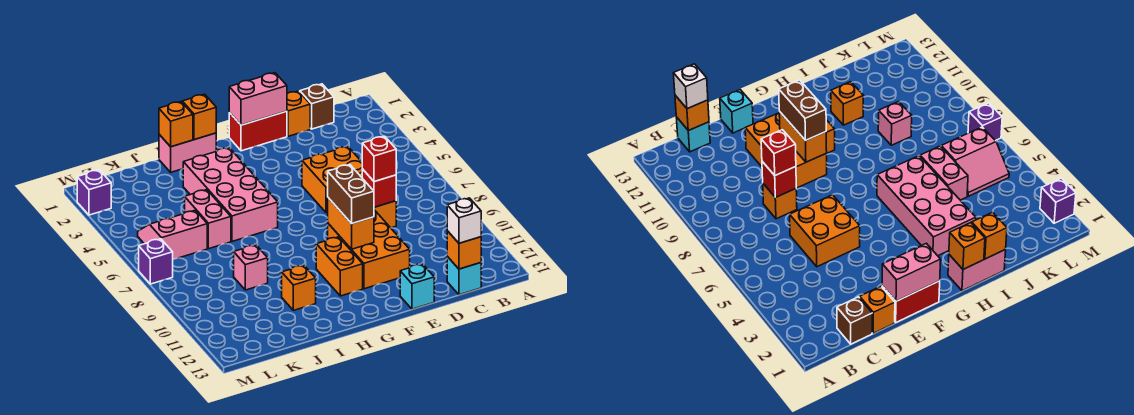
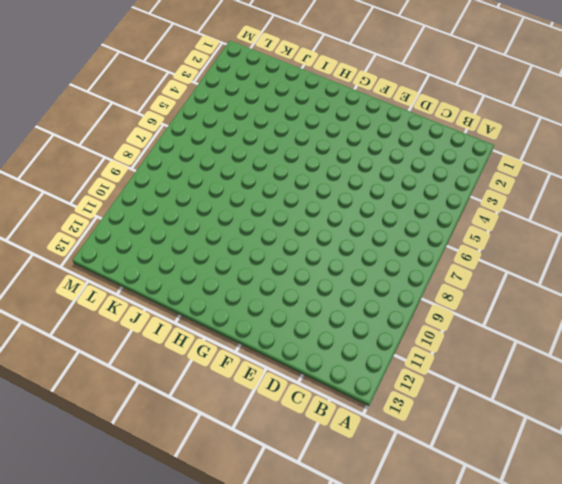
none -> brown 1x1 brick [300,84,334,129]
none -> cyan 1x1 brick [447,257,481,295]
none -> orange 1x1 brick [287,91,310,136]

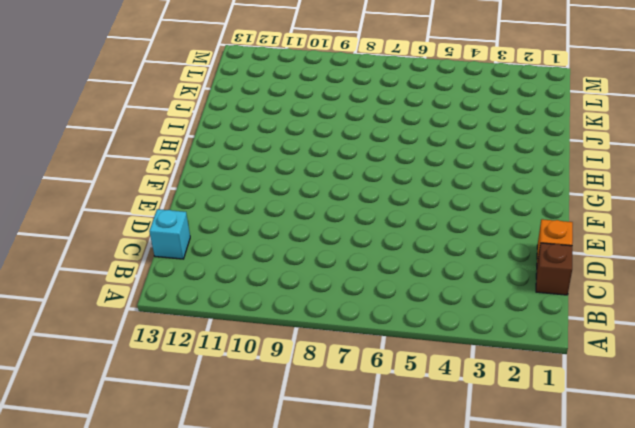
none -> orange 2x2 brick [302,146,362,213]
none -> orange 1x1 brick [374,201,396,228]
none -> red 1x2 brick [229,111,287,151]

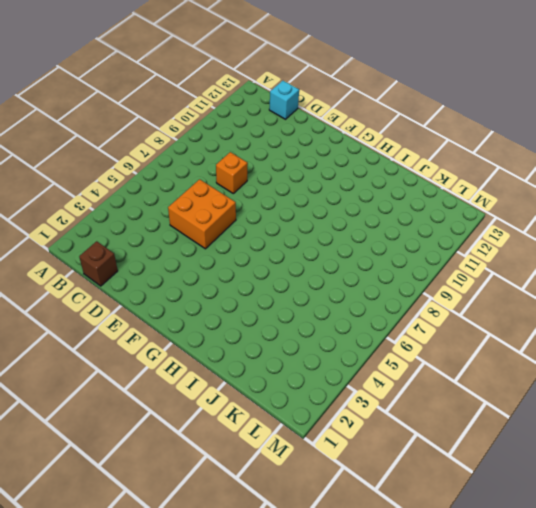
none -> orange 1x1 brick [287,91,310,136]
none -> red 1x2 brick [229,111,287,151]
none -> orange 2x3 brick [328,210,410,289]

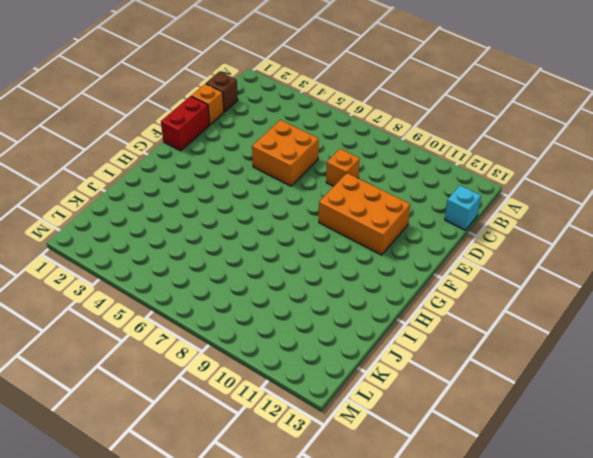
none -> cyan 1x1 brick [400,264,434,309]
none -> orange 1x2 brick [316,237,363,296]
none -> pink 1x2 brick [159,133,216,172]

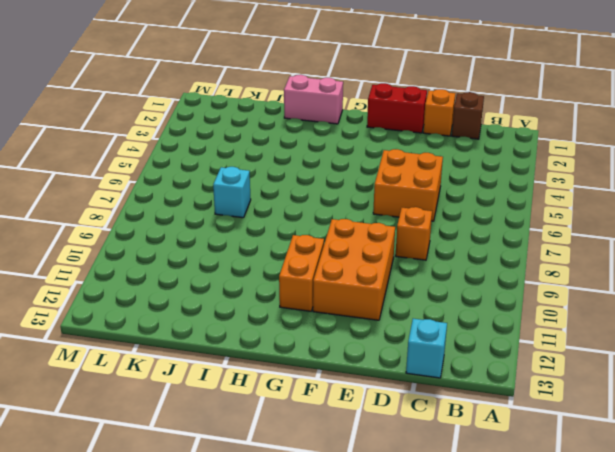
cyan 1x1 brick [213,167,251,218] -> cyan 1x1 brick moved to [400,264,434,309]
none -> pink 2x4 brick [183,148,278,241]
none -> orange 1x1 brick [282,265,316,310]
none -> pink 1x2 brick [185,190,231,249]

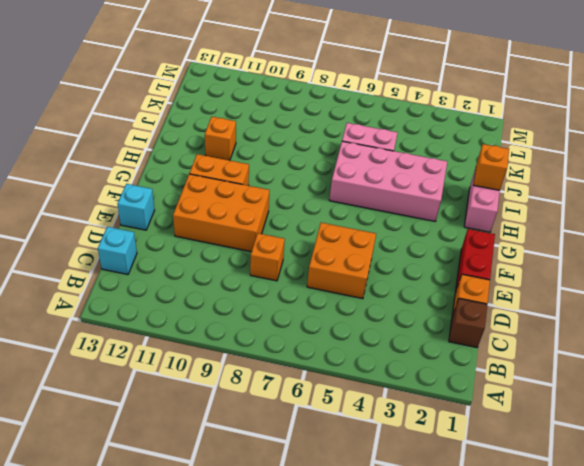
none -> pink 1x1 brick [234,245,268,290]
none -> pink 2x2 slope [138,210,207,260]
none -> purple 1x1 brick [77,170,111,215]

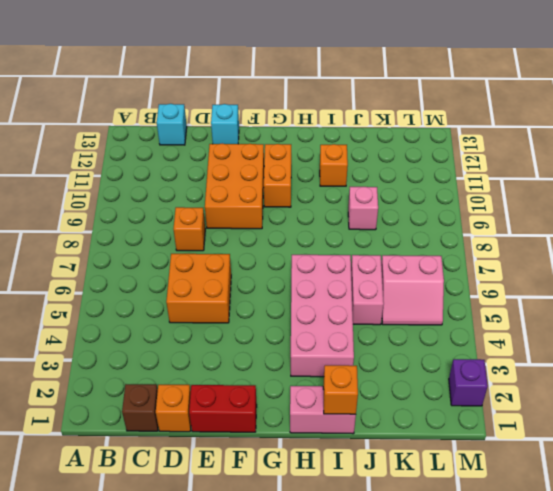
none -> purple 1x1 brick [139,239,173,284]
none -> orange 1x1 brick [447,231,481,269]
none -> red 1x1 brick [362,169,396,207]

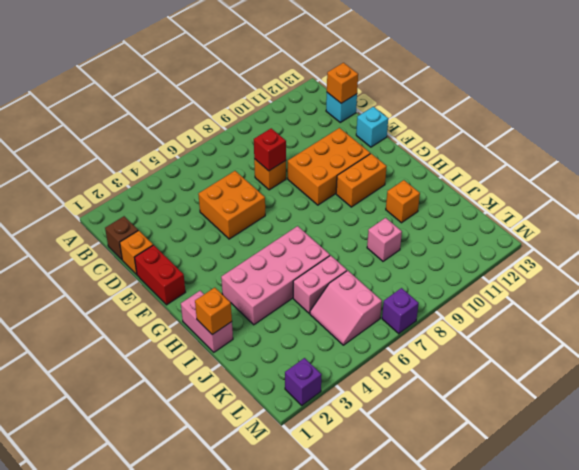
none -> pink 1x2 brick [229,73,287,125]
none -> orange 1x2 brick [328,198,374,249]
none -> orange 1x1 brick [182,94,216,140]

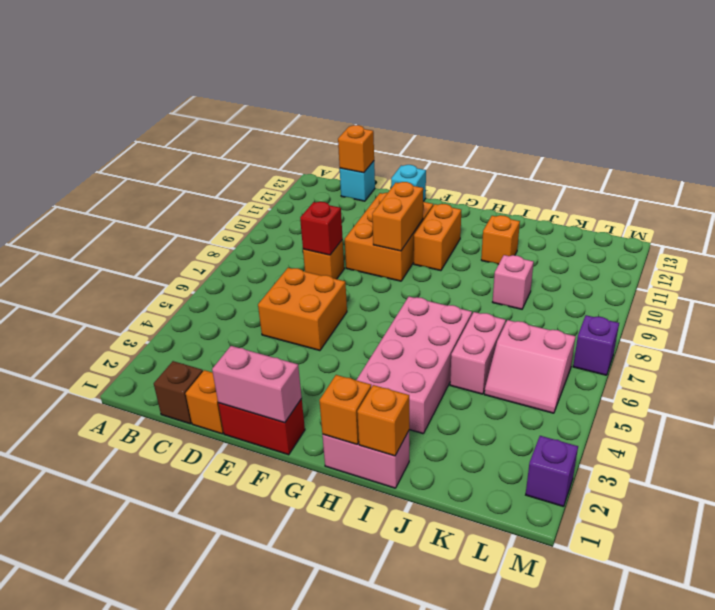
none -> white 1x1 brick [447,198,481,243]
none -> red 1x1 brick [362,136,396,182]
none -> brown 1x2 brick [328,165,374,224]

